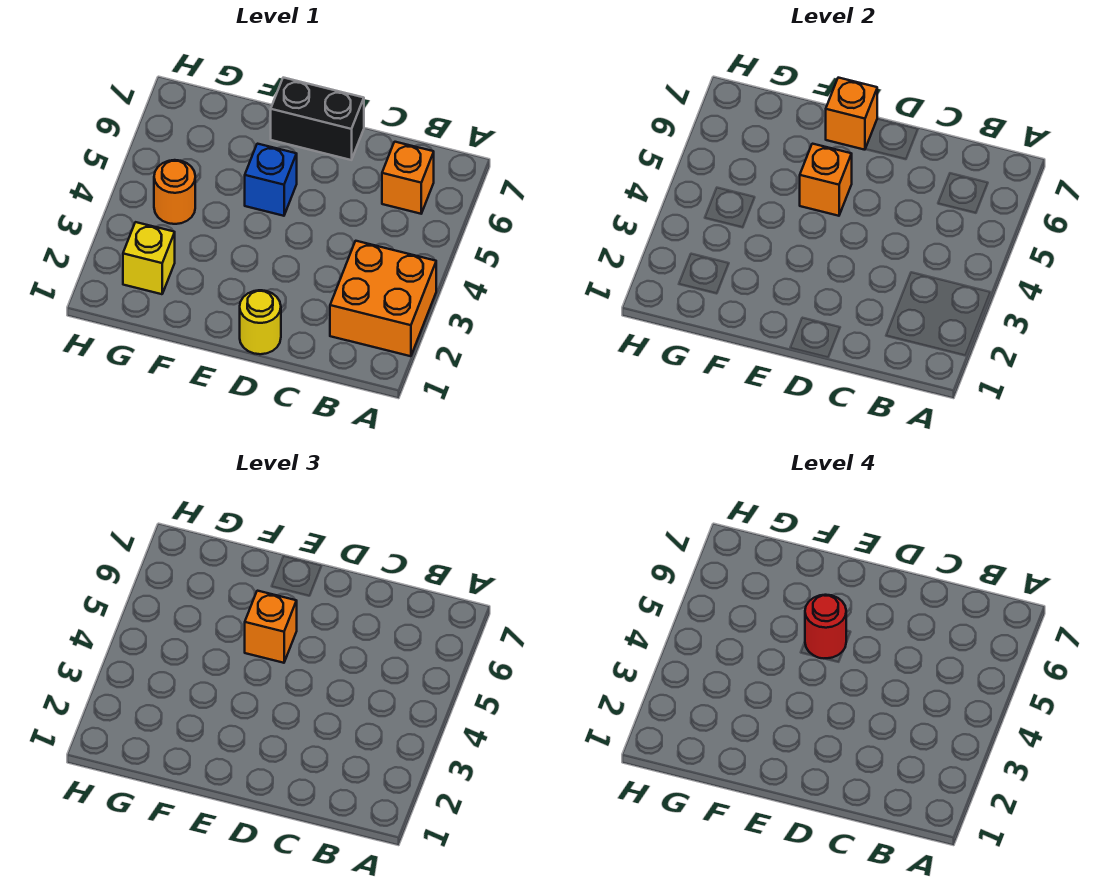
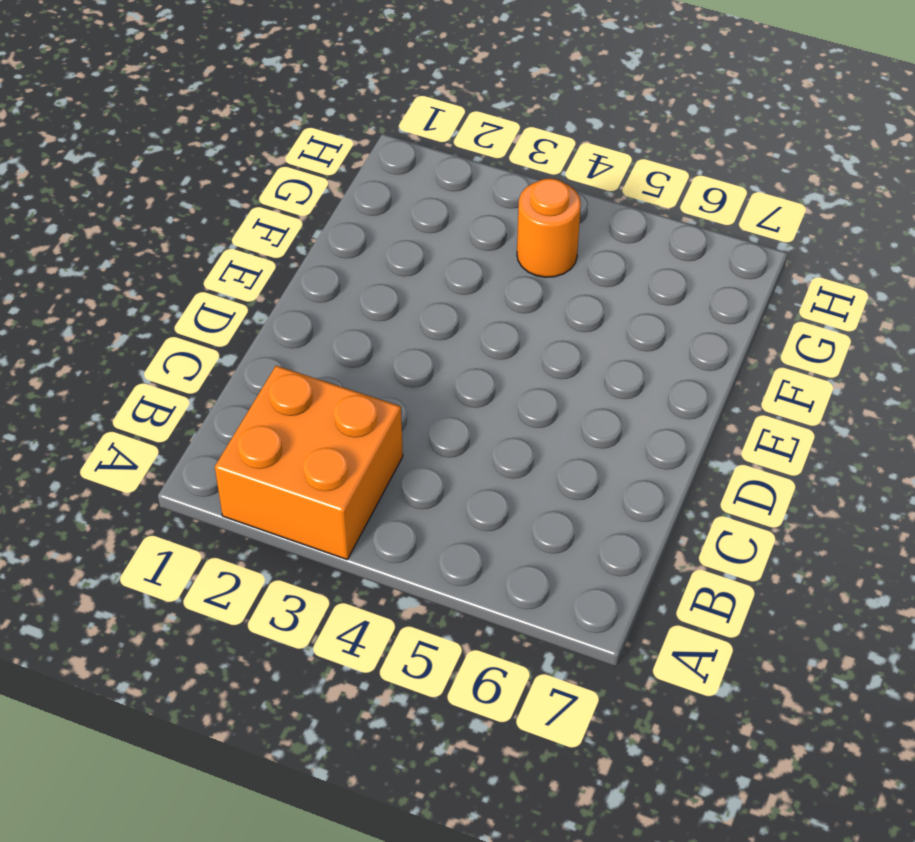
none -> orange 1x1 brick [382,142,434,214]
none -> yellow 1x1 round brick [240,290,281,354]

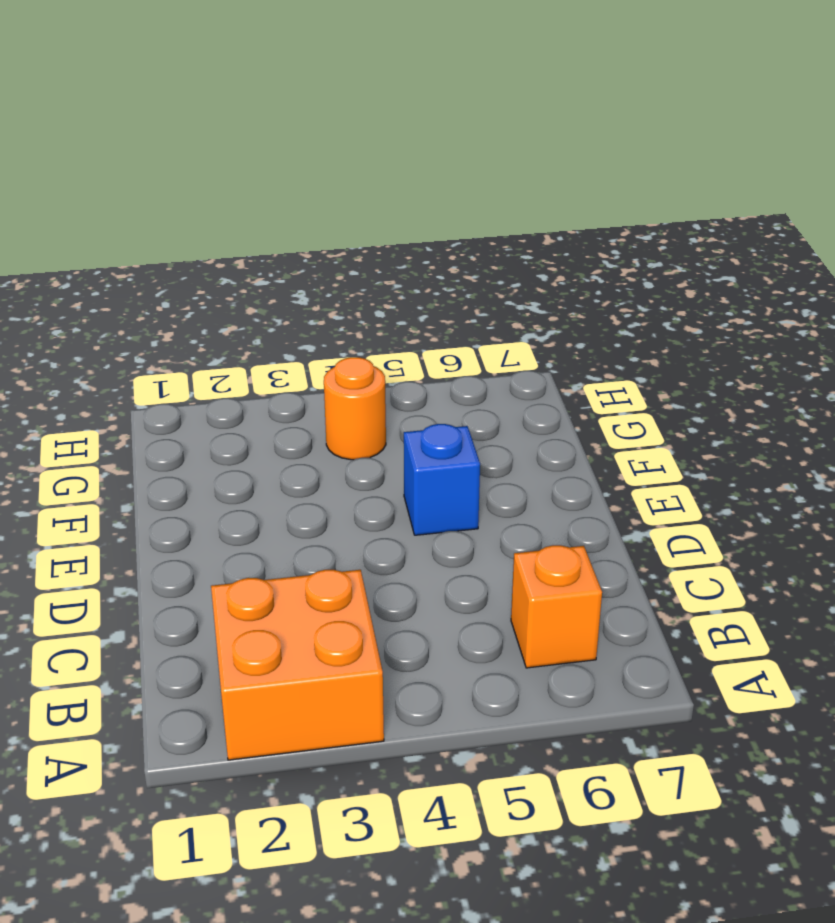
none -> yellow 1x1 round brick [240,290,281,354]
none -> black 1x2 brick [271,78,364,160]

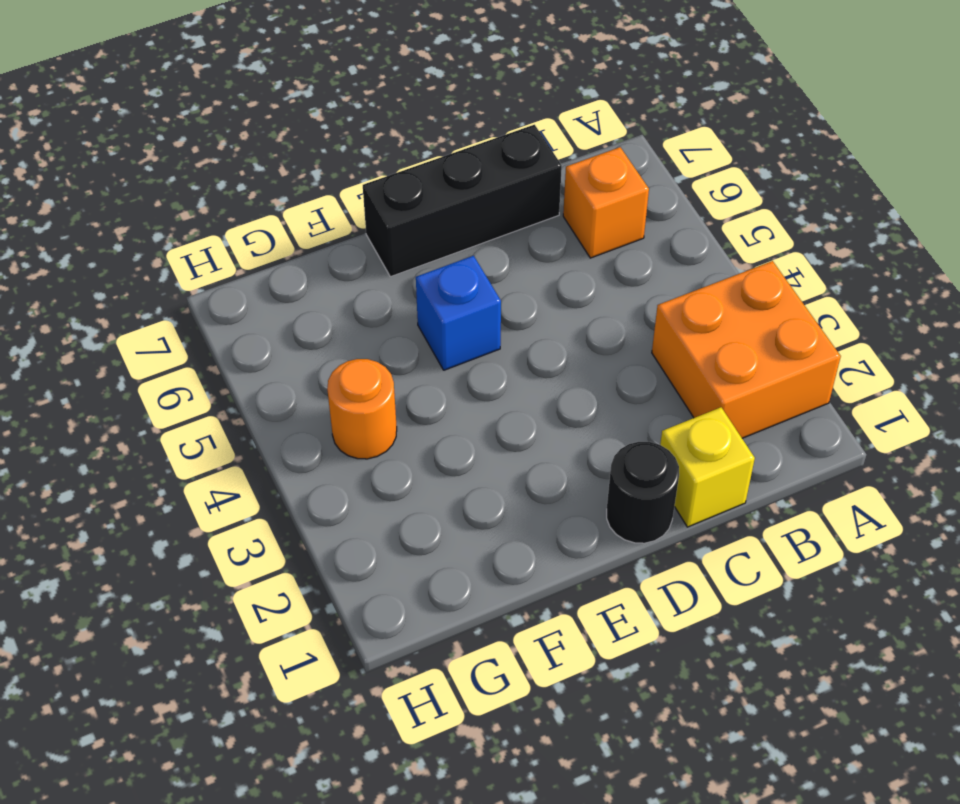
yellow 1x1 brick [660,407,755,527] -> yellow 1x1 brick moved to [123,222,175,294]
black 1x3 brick [363,125,562,277] -> black 1x2 brick [271,78,364,160]
black 1x1 round brick [607,442,679,543] -> yellow 1x1 round brick [240,290,281,354]
none -> orange 1x1 brick [800,144,852,216]
none -> orange 1x1 brick [826,78,877,150]

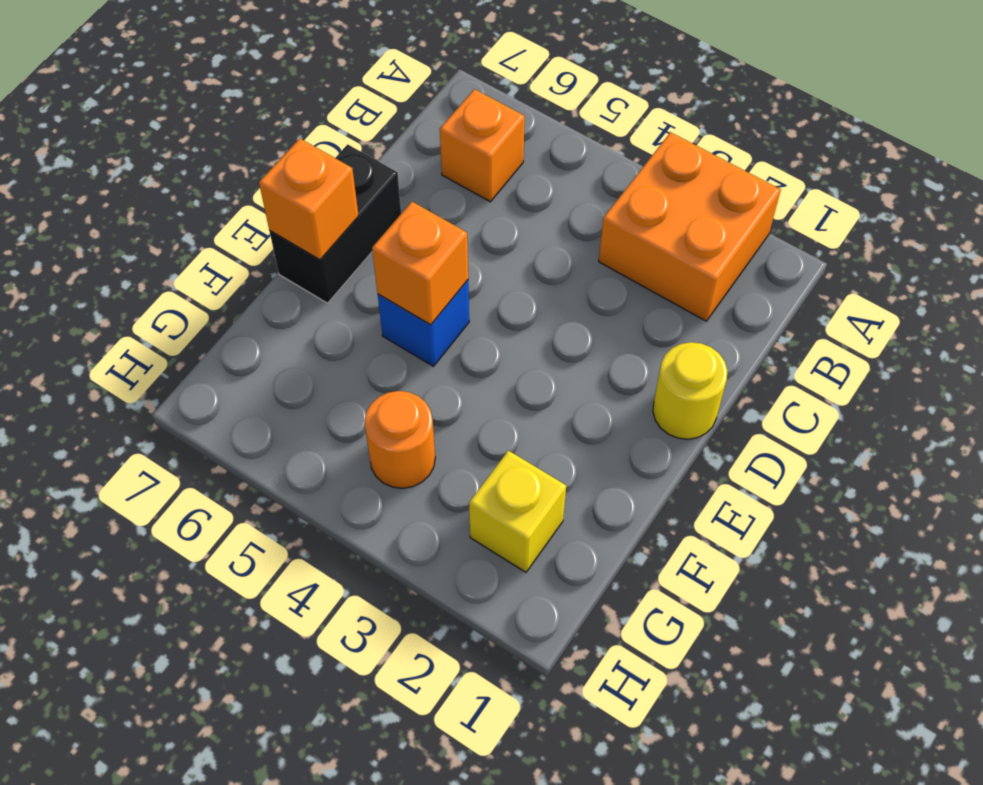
none -> orange 1x1 brick [245,591,297,663]
none -> red 1x1 round brick [805,595,846,658]

